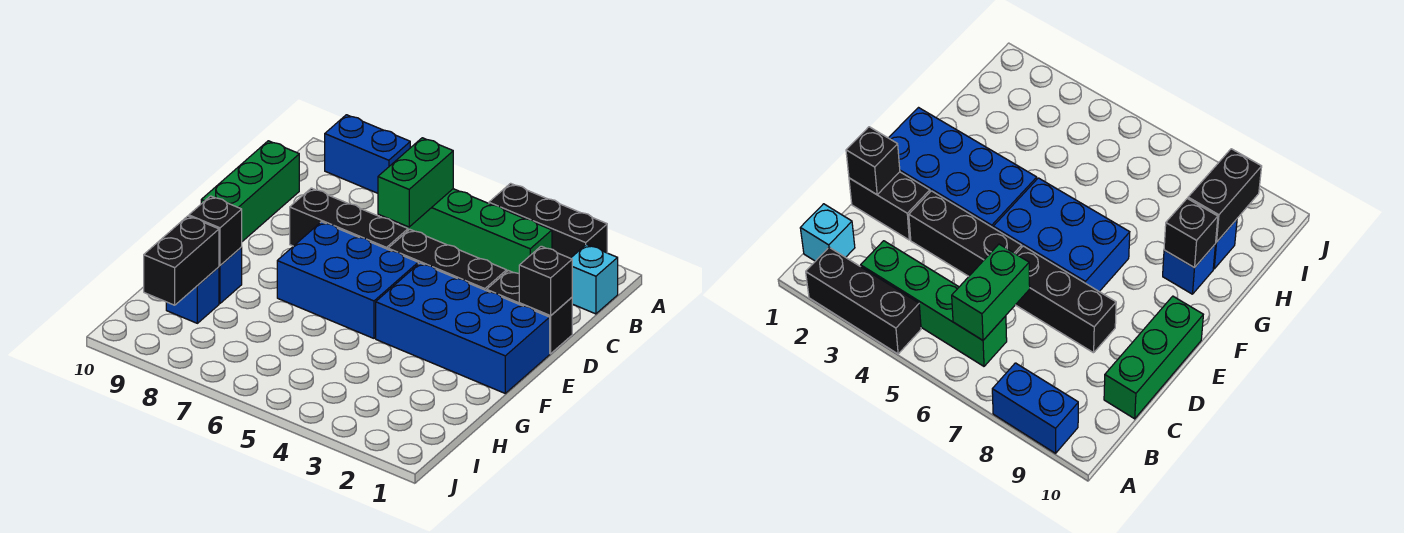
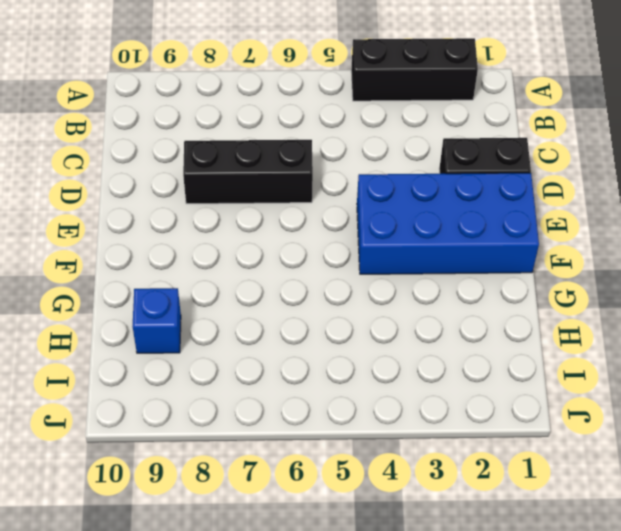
none -> blue 1x2 brick [325,115,410,193]
none -> cyan 1x1 brick [571,244,618,314]
none -> green 1x4 brick [401,189,552,273]

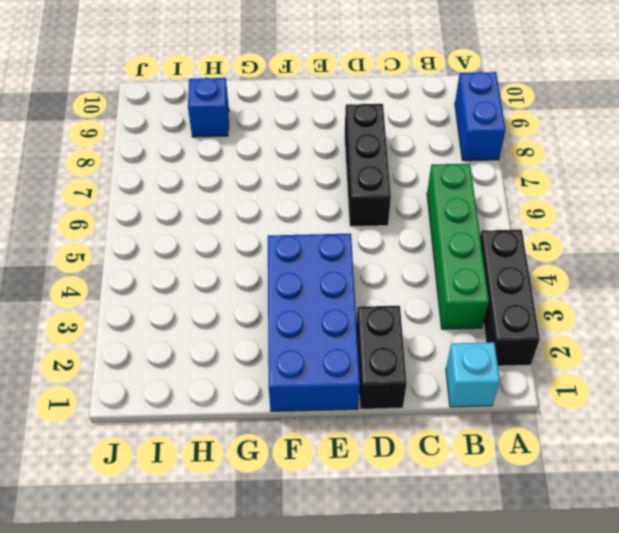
none -> green 1x3 brick [201,141,299,241]
none -> black 1x3 brick [388,229,507,291]
none -> blue 2x3 brick [277,222,418,338]

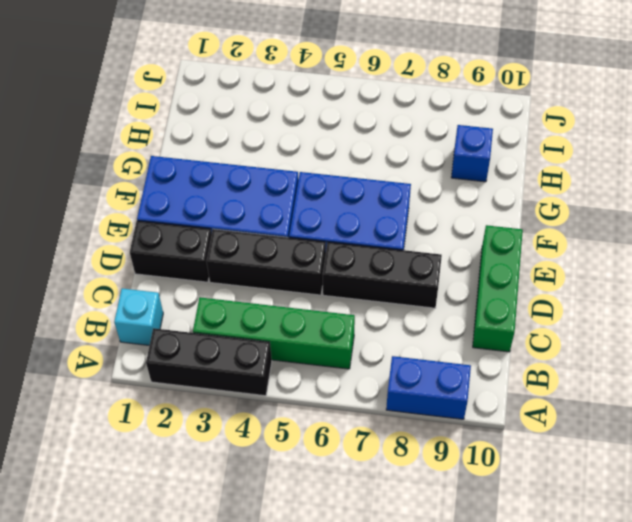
none -> blue 1x1 brick [219,247,242,303]
none -> green 1x2 brick [378,138,453,227]
none -> black 1x1 brick [519,246,572,316]

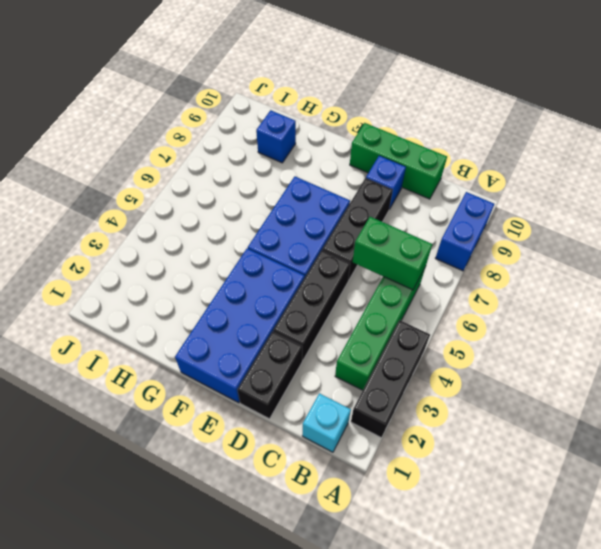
blue 1x1 brick [366,156,406,209] -> blue 1x1 brick moved to [219,247,242,303]
none -> black 1x1 brick [519,246,572,316]
none -> black 1x1 brick [189,196,242,266]
none -> black 1x2 brick [144,216,219,305]

